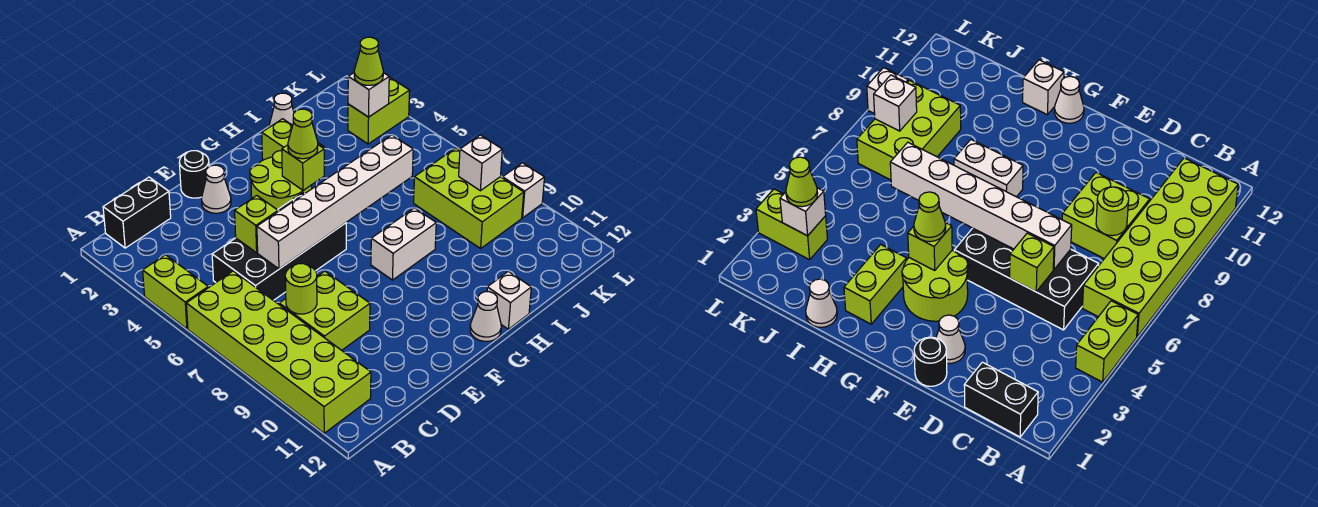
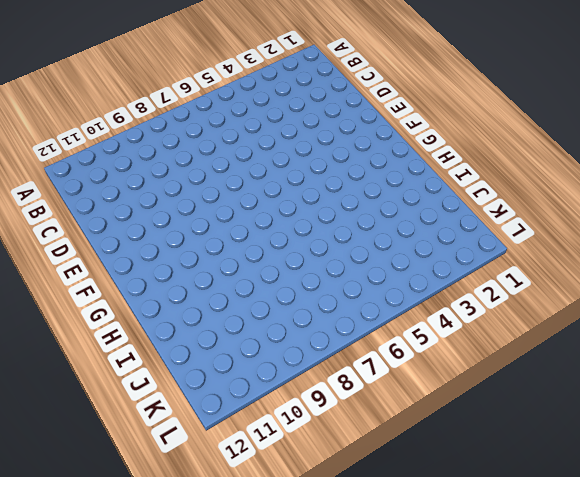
none -> lime 1x2 brick [143,255,208,329]
none -> lime 2x6 brick [186,271,371,433]
none -> black 1x2 brick [103,177,171,248]

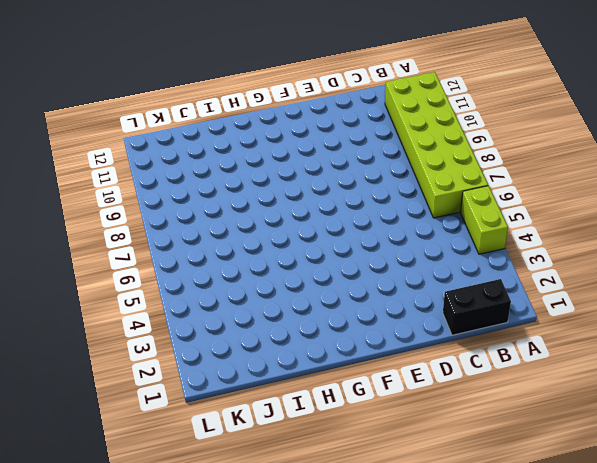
none -> black 2x4 brick [212,193,346,300]
none -> lime 2x2 brick [279,271,370,350]
none -> black 1x1 round brick [179,151,209,198]

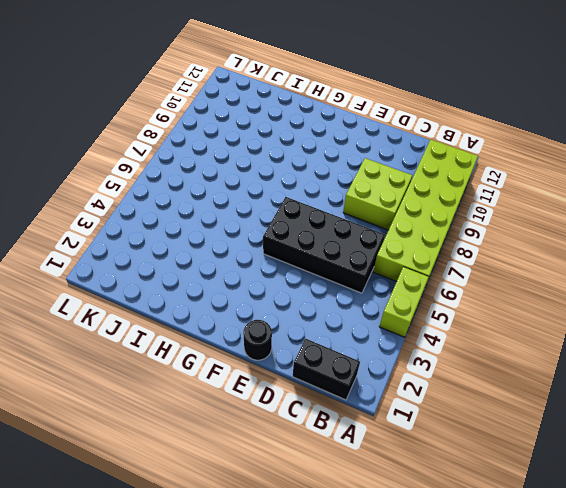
none -> white 1x1 cone [202,165,231,213]
none -> lime 2x2 round brick [250,151,312,210]
none -> white 1x2 brick [371,208,436,280]

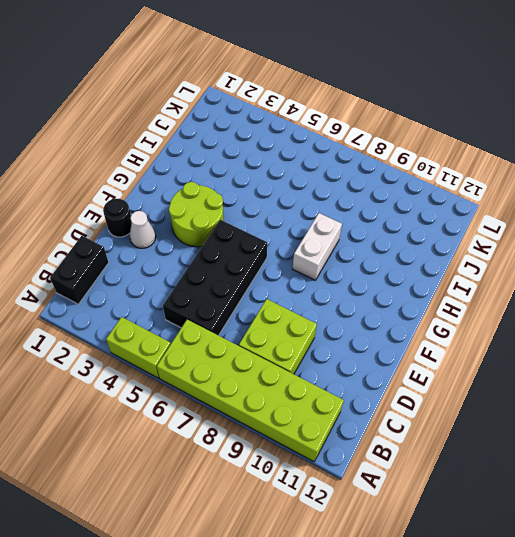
none -> white 1x1 cone [470,292,501,341]
none -> lime 1x2 brick [262,119,324,160]
none -> white 1x1 brick [487,271,531,329]

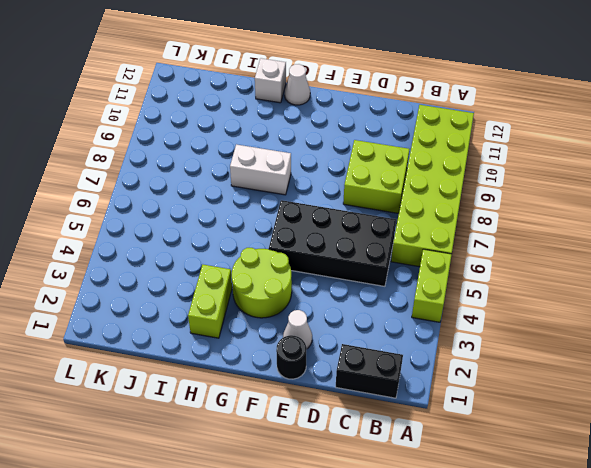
none -> white 1x1 cone [269,93,294,127]
none -> lime 2x3 brick [414,148,524,248]
none -> lime 1x2 brick [348,77,410,144]

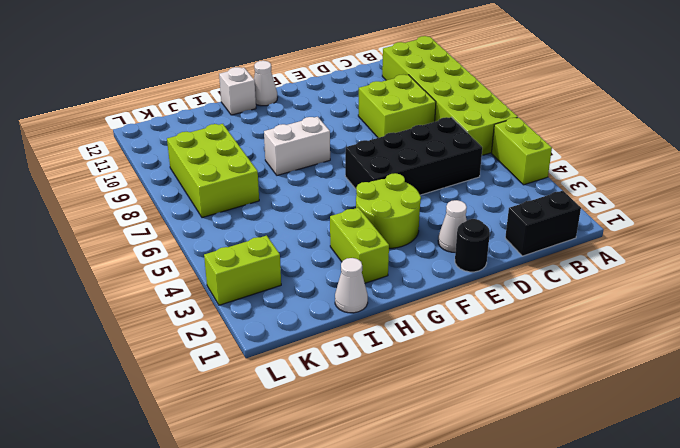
none -> white 1x1 brick [503,163,545,218]
none -> lime 1x1 round brick [285,264,317,314]
none -> lime 1x1 brick [235,196,278,253]

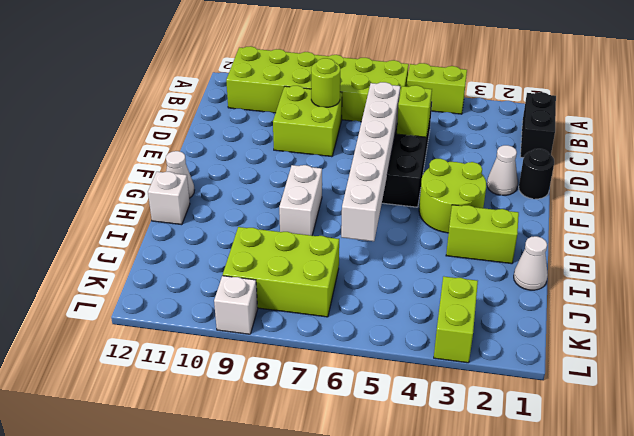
none -> lime 1x1 brick [282,145,324,190]
none -> white 1x1 brick [348,73,389,117]
none -> white 1x1 brick [459,135,502,191]

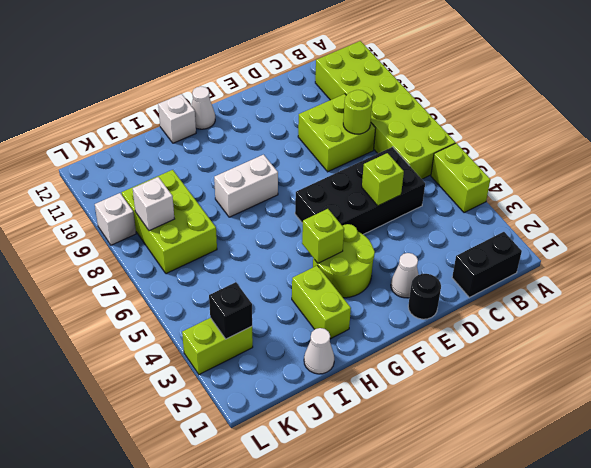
black 1x1 brick [209,282,252,339] -> white 1x1 brick [348,73,389,117]
none -> white 1x6 brick [257,135,413,269]
none -> lime 1x1 cone [288,109,318,159]
none -> lime 1x1 cone [354,37,383,85]

